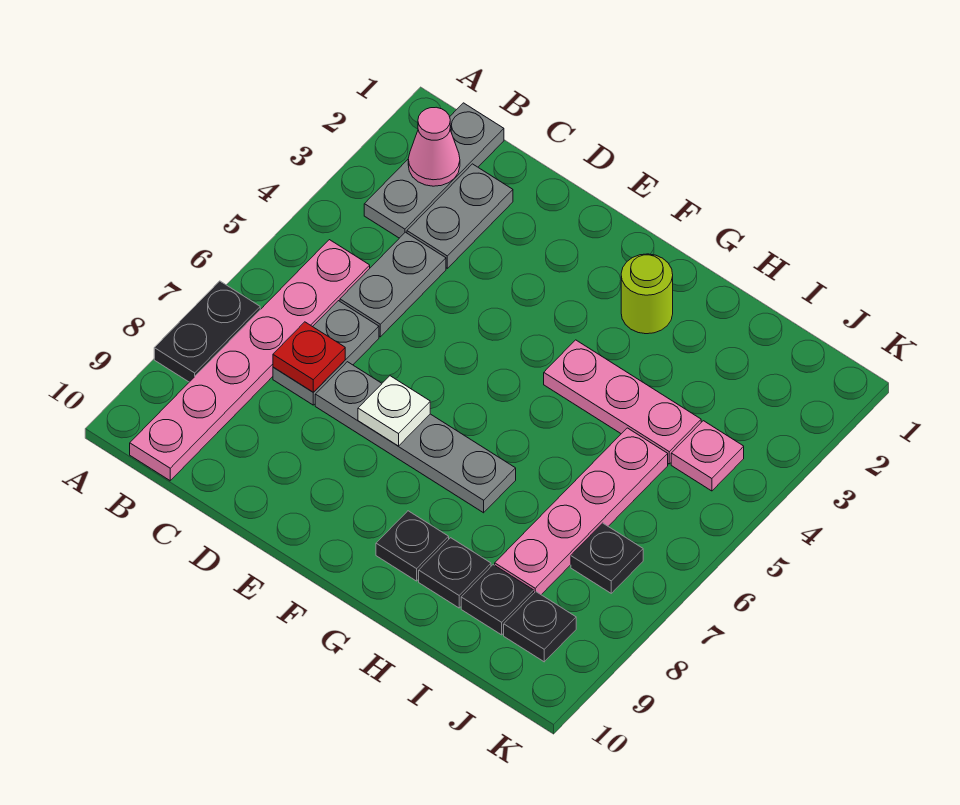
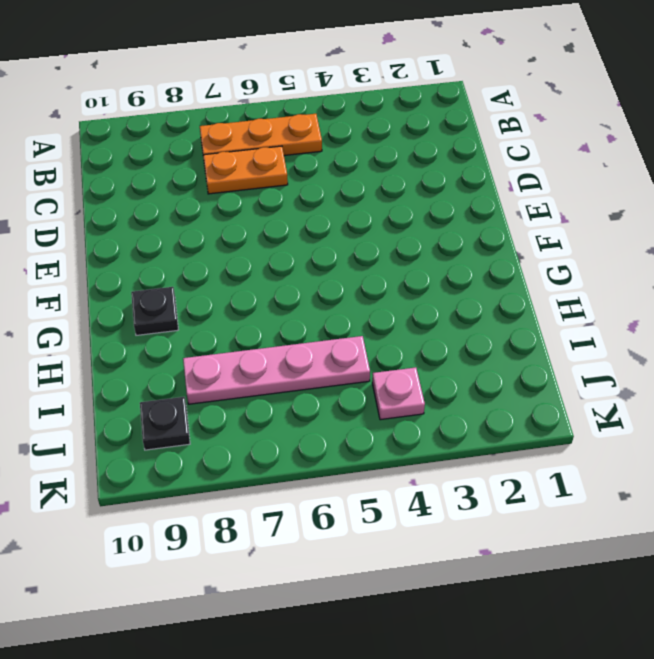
orange 1x3 plate [200,114,322,156] -> pink 1x6 plate [130,240,370,481]
orange 1x2 plate [203,146,288,194] -> grey 1x2 plate [273,301,379,405]
none -> black 1x2 plate [154,281,260,382]
none -> grey 1x3 plate [364,103,504,238]
none -> grey 1x2 plate [407,164,513,268]

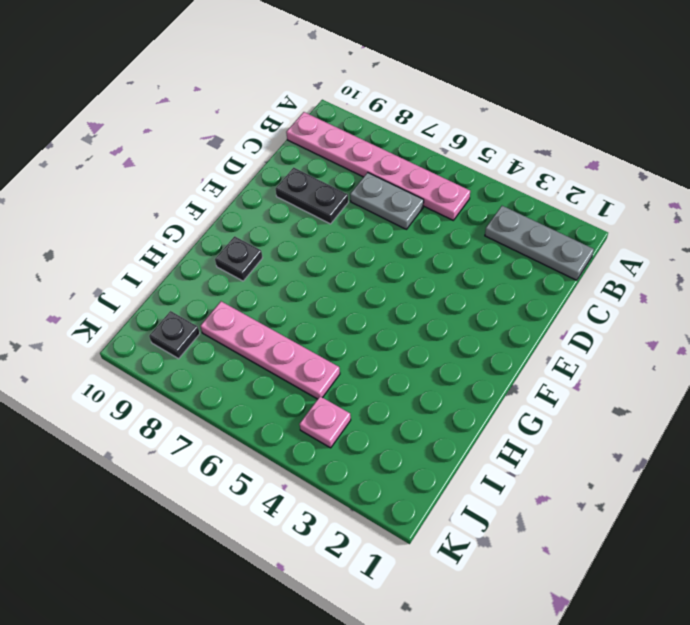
black 1x2 plate [275,168,348,224] -> black 1x2 plate moved to [154,281,260,382]
none -> grey 1x2 plate [407,164,513,268]
none -> grey 1x2 plate [340,232,446,337]
none -> grey 1x4 plate [315,362,516,513]

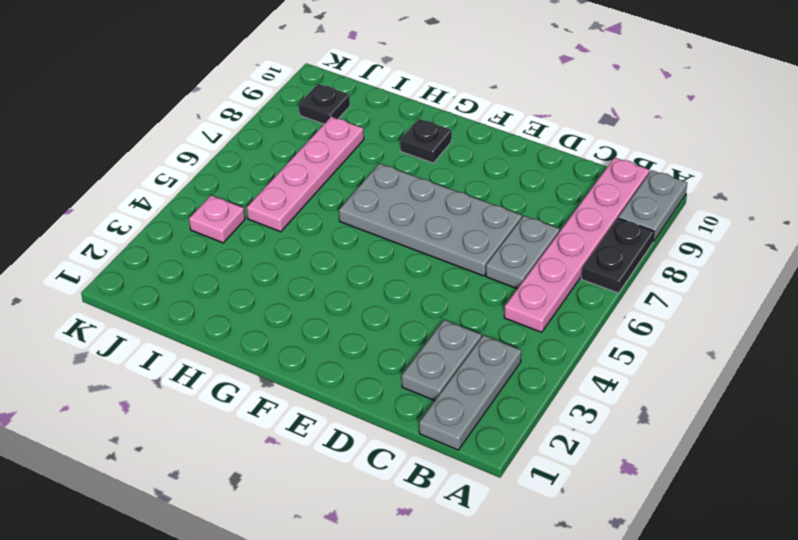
grey 1x2 plate [618,170,687,242] -> grey 1x2 plate moved to [340,232,446,337]
grey 2x4 plate [339,164,522,276] -> grey 1x4 plate [315,362,516,513]
none -> lime 1x1 round brick [621,254,673,334]
none -> pink 1x3 plate [544,340,701,464]
none -> black 1x1 plate [419,538,491,608]

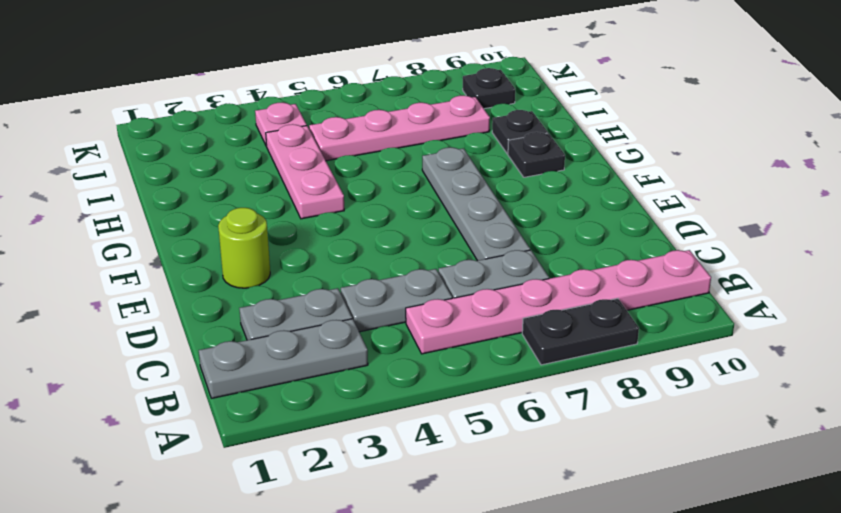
lime 1x1 round brick [218,208,270,288] -> lime 1x1 round brick moved to [621,254,673,334]
none -> black 1x1 plate [461,565,534,635]
none -> black 1x1 plate [571,523,643,593]
none -> pink 1x1 cone [408,107,460,186]

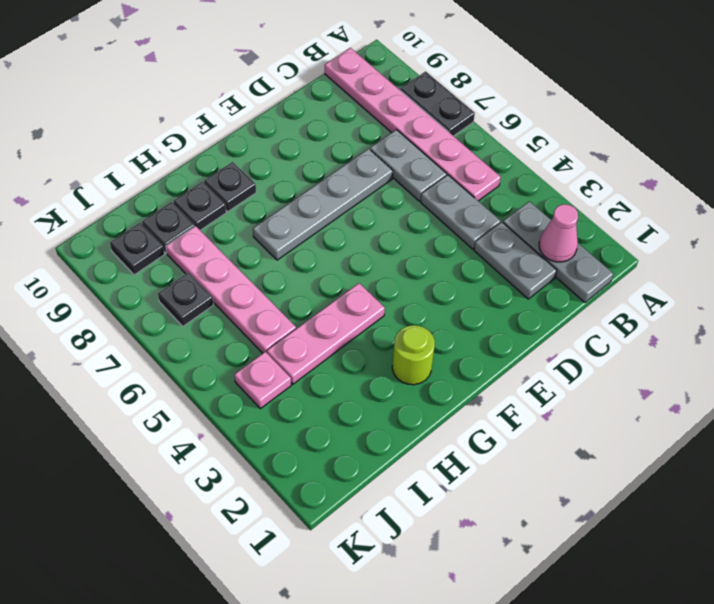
none -> red 1x1 plate [273,322,345,392]
none -> white 1x1 plate [358,376,430,446]

